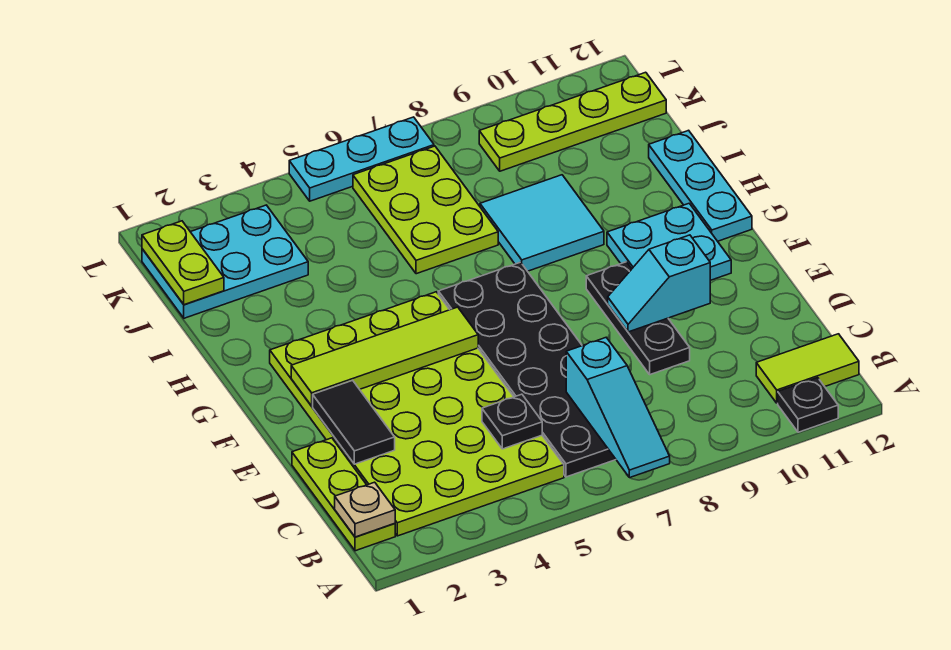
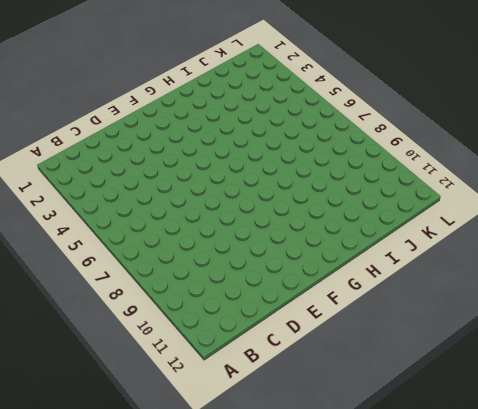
none -> black 1x1 plate [778,378,838,432]
none -> lime 1x3 plate [292,438,395,551]
none -> lime 4x6 plate [270,292,564,536]

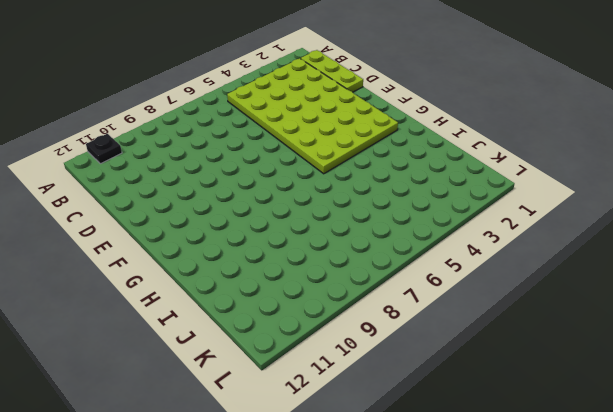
none -> black 2x6 plate [438,262,616,477]
none -> lime 1x2 tile [756,334,859,403]
none -> black 1x3 plate [586,262,690,375]

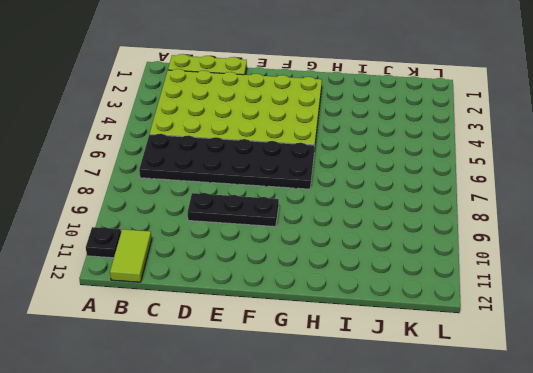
none -> cyan 2x2 plate [607,203,731,280]
none -> cyan 1x3 plate [649,130,752,241]
none -> cyan 2x2 tile [480,175,604,271]

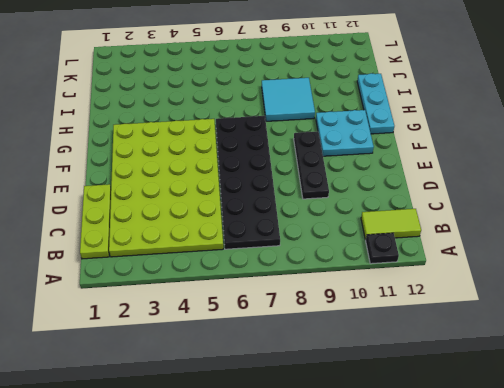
none -> lime 2x3 plate [353,146,498,274]
none -> cyan 2x3 plate [142,205,308,318]
none -> lime 1x4 plate [479,72,666,171]

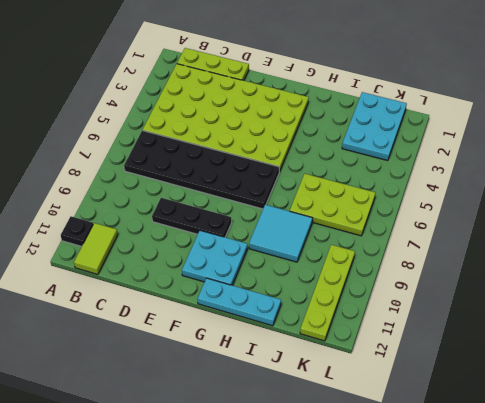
none -> cyan 1x3 plate [289,117,434,201]
none -> cyan 1x3 slope [566,338,670,478]
none -> tan 1x1 plate [335,482,395,537]

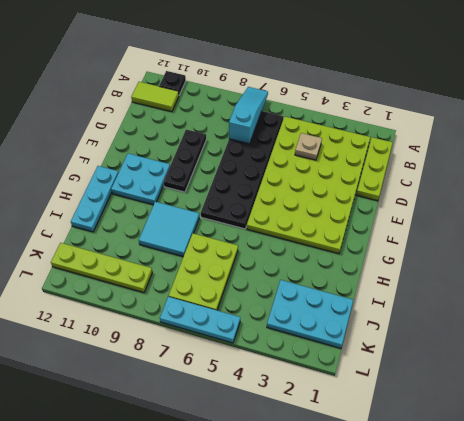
tan 1x1 plate [295,133,322,160] -> tan 1x1 plate moved to [335,482,395,537]
none -> black 1x1 plate [482,394,542,449]
none -> black 1x2 tile [313,380,395,464]
none -> cyan 1x2 slope [608,235,710,332]

